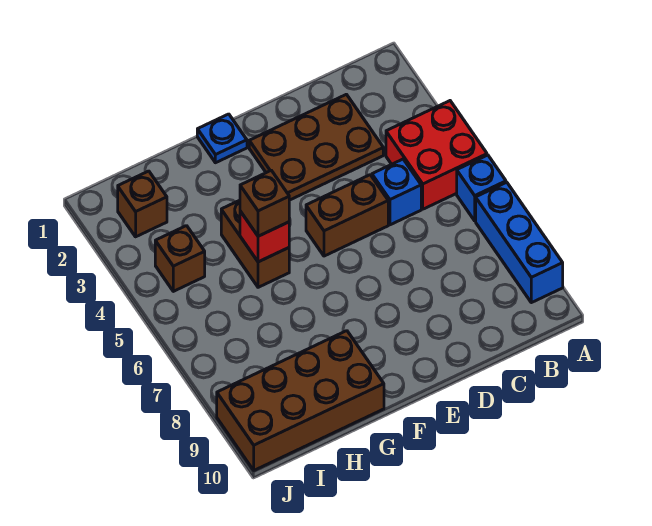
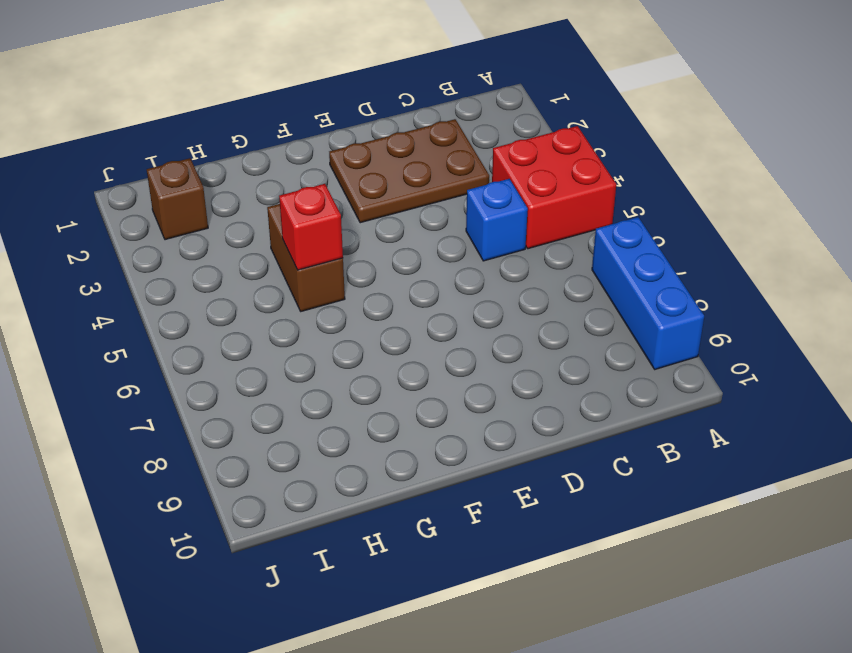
none -> blue 1x1 brick [457,155,506,221]
none -> brown 1x2 brick [306,175,388,256]
none -> blue 1x1 plate [197,114,247,163]

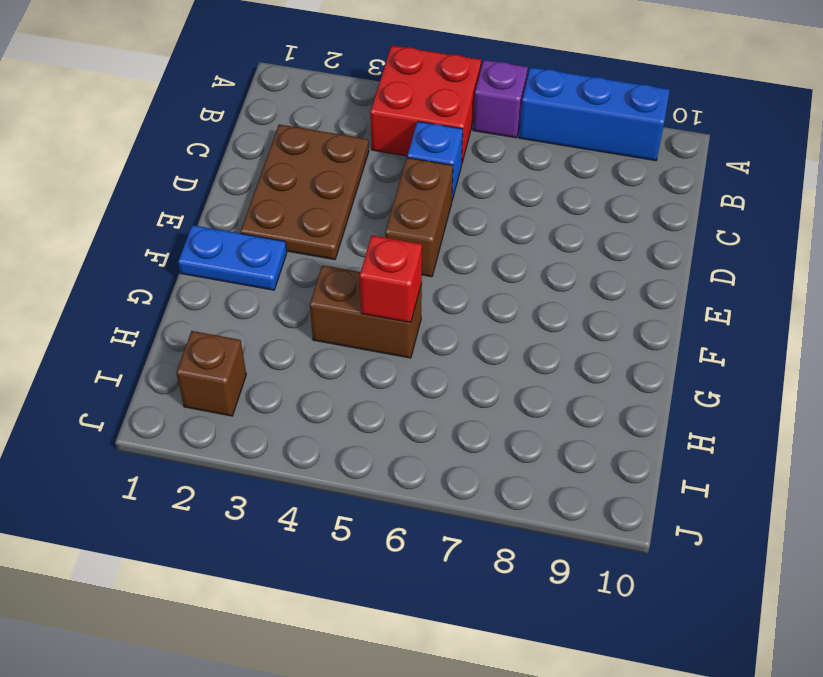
purple 1x1 brick [473,60,528,138] -> blue 1x1 brick [457,155,506,221]
blue 1x2 plate [178,225,287,290] -> blue 1x1 plate [197,114,247,163]
none -> brown 2x4 brick [217,331,384,470]
none -> brown 1x1 brick [155,226,205,291]
none -> brown 1x1 brick [240,170,289,236]

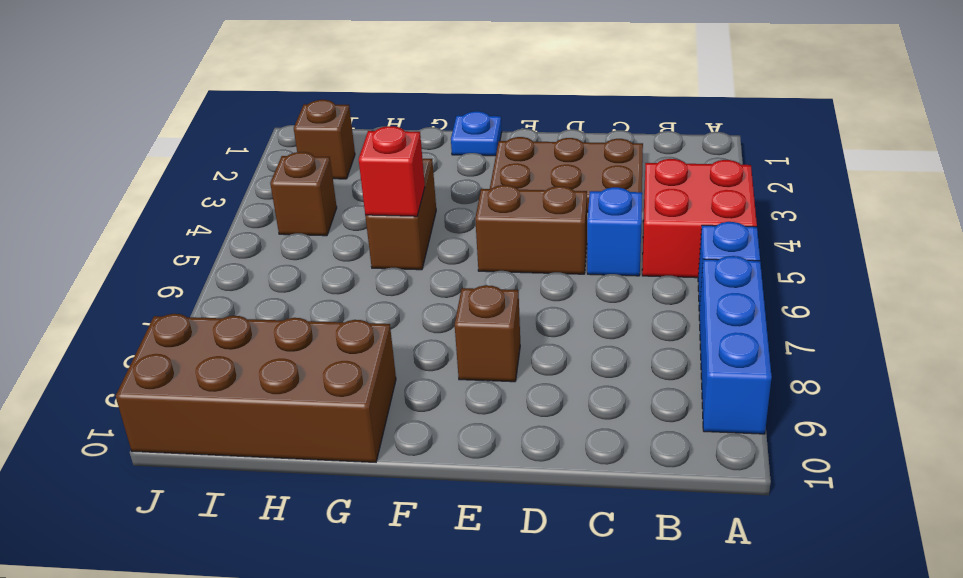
brown 1x1 brick [455,285,520,382] -> brown 1x1 brick moved to [240,170,289,236]

